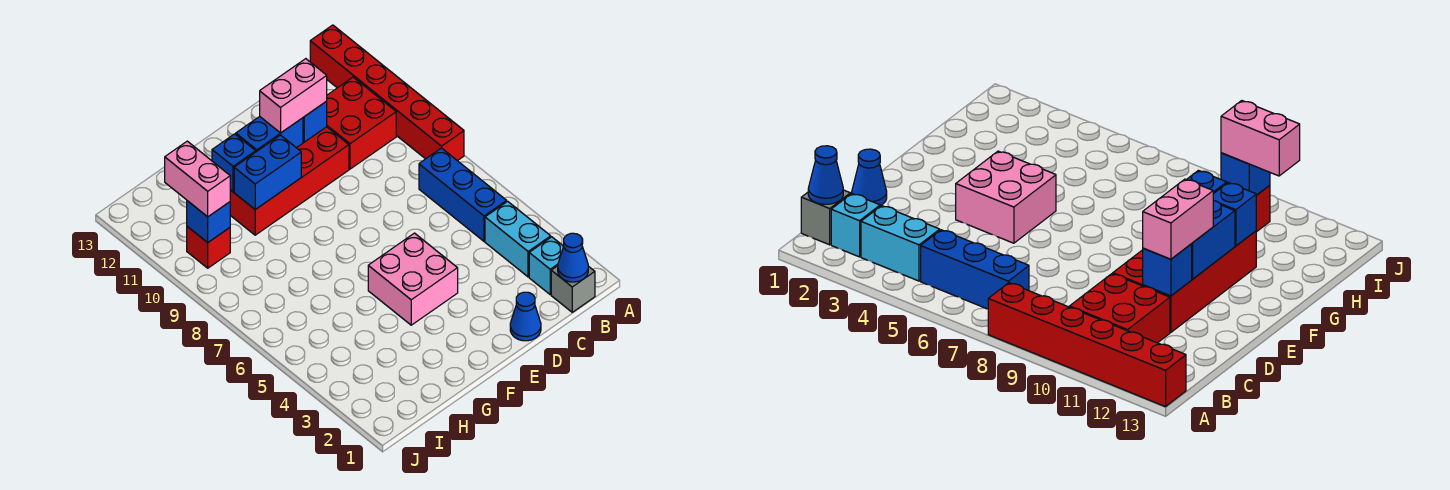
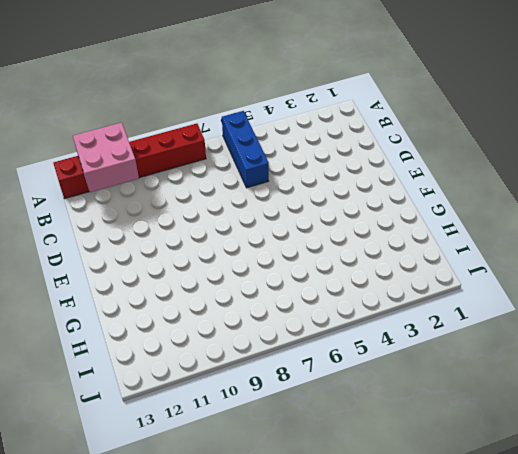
blue 1x3 brick [222,111,269,188] -> blue 1x3 brick turned to [419,148,507,241]
pink 2x2 brick [73,123,139,192] -> pink 2x2 brick moved to [368,233,458,325]
none -> grey 1x1 brick [551,266,595,312]
none -> cyan 1x1 brick [529,237,564,294]
none -> cyan 1x2 brick [485,201,551,277]

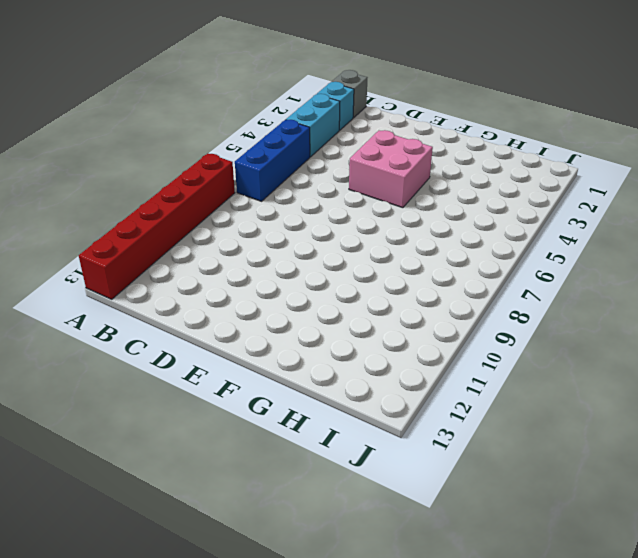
none -> red 2x2 brick [327,77,396,169]
none -> blue 1x1 cone [510,292,541,341]
none -> red 2x4 brick [230,127,349,235]

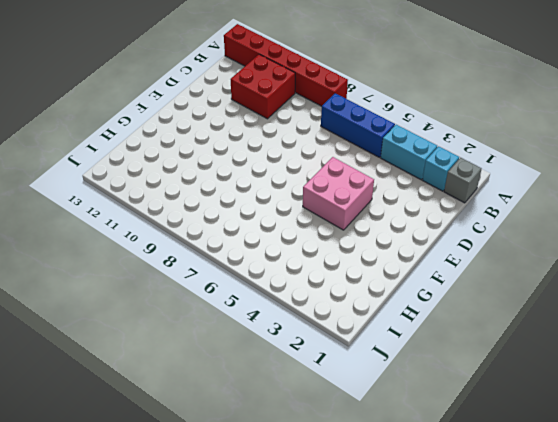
none -> blue 1x1 cone [510,292,541,341]
none -> red 2x4 brick [230,127,349,235]
none -> red 1x1 brick [187,226,230,268]

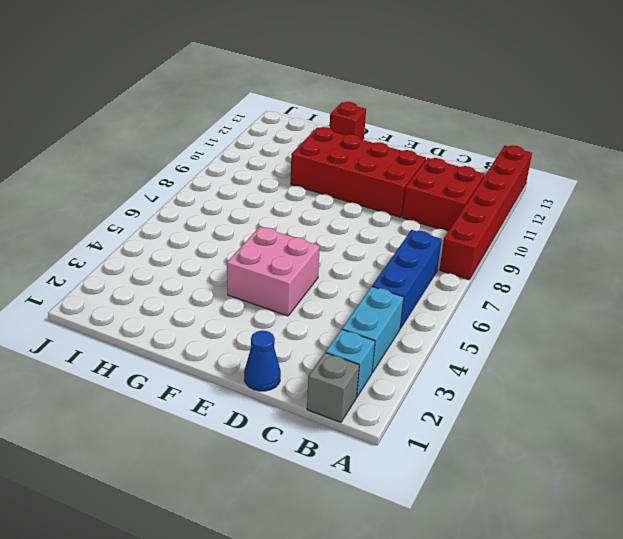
red 1x1 brick [330,102,366,140] -> red 1x1 brick moved to [187,226,230,268]
none -> blue 1x1 cone [558,233,588,282]
none -> blue 1x1 brick [303,101,327,142]
none -> blue 1x2 brick [236,116,303,152]

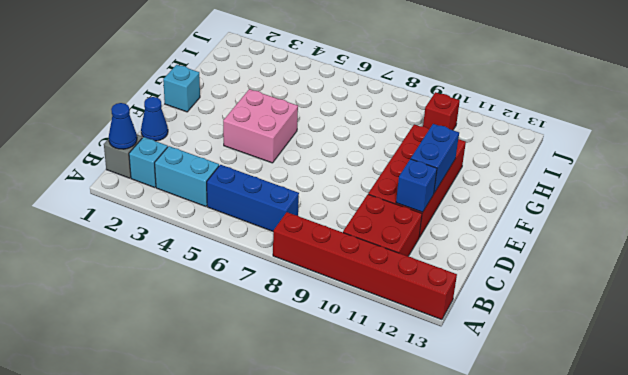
cyan 1x1 brick [163,65,200,112] -> none
none -> blue 1x2 brick [234,135,301,209]
none -> blue 1x1 brick [212,134,256,192]
none -> blue 1x1 brick [187,201,230,243]

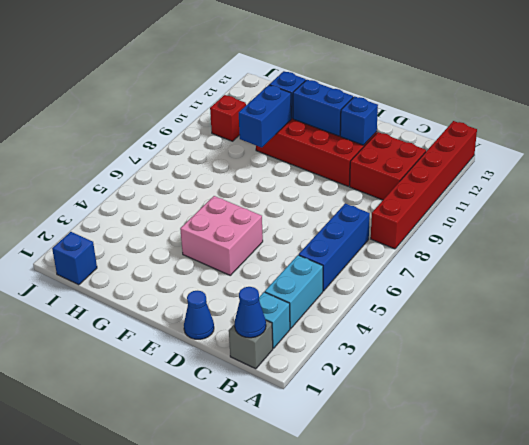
blue 1x2 brick [239,85,291,148] -> blue 1x2 brick turned to [234,135,301,209]
blue 1x1 brick [52,232,97,285] -> blue 1x1 brick moved to [187,201,230,243]
none -> pink 1x2 brick [260,59,327,133]
none -> pink 1x2 brick [165,141,230,217]

